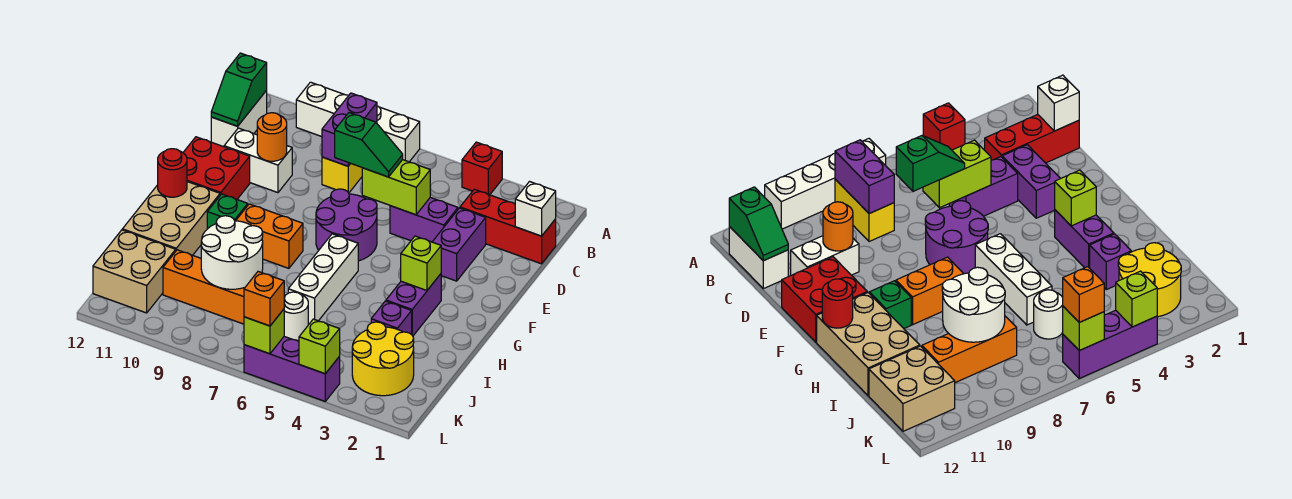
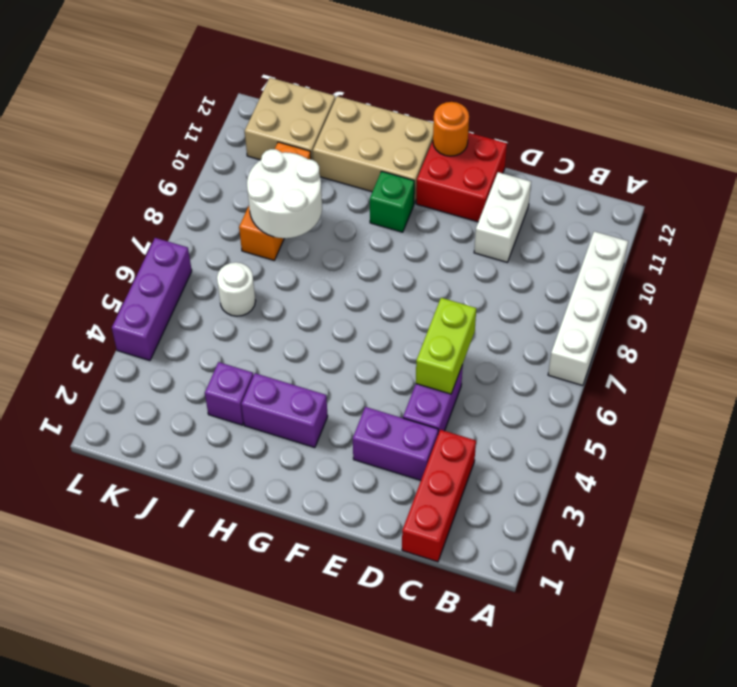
orange 1x1 round brick [433,102,469,156] -> orange 1x1 round brick moved to [257,113,287,161]
none -> red 1x1 brick [462,142,502,195]
none -> yellow 1x2 brick [322,157,362,193]
none -> white 1x2 brick [211,91,267,147]
none -> purple 2x2 round brick [316,189,377,261]

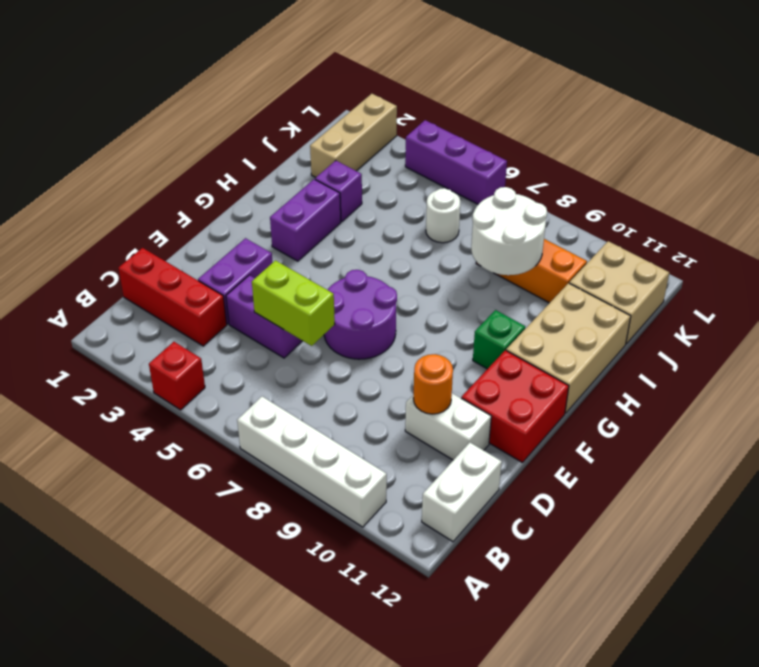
tan 1x3 brick [310,94,397,178] -> yellow 2x2 round brick [352,322,414,396]
none -> yellow 1x2 brick [322,157,362,193]
none -> white 1x3 brick [288,234,358,324]
none -> orange 1x2 brick [236,204,303,268]
none -> purple 1x2 brick [322,93,377,166]

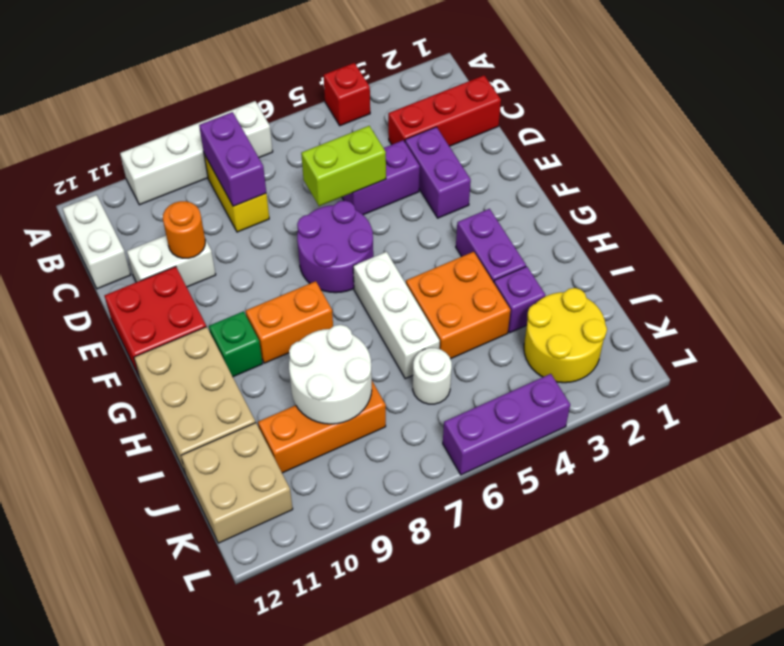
orange 2x2 brick [406,252,511,359] -> none
none -> green 1x2 slope [211,53,267,126]
none -> white 1x1 brick [515,182,556,236]
none -> lime 1x1 brick [401,236,441,290]
none -> red 1x1 round brick [158,149,187,197]

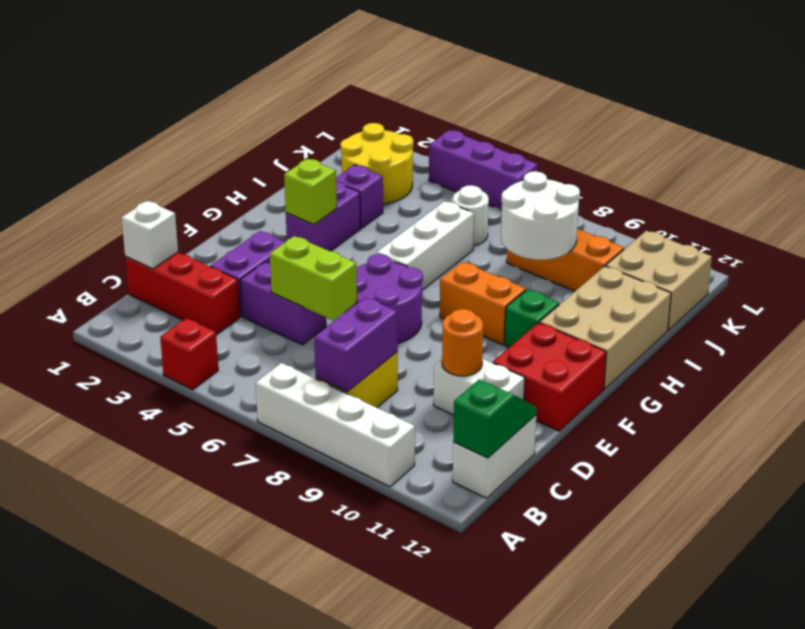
none -> red 1x1 round brick [158,149,187,197]
none -> lime 1x1 brick [299,319,340,374]
none -> lime 1x1 brick [244,309,284,354]
none -> green 1x2 slope [335,113,403,177]

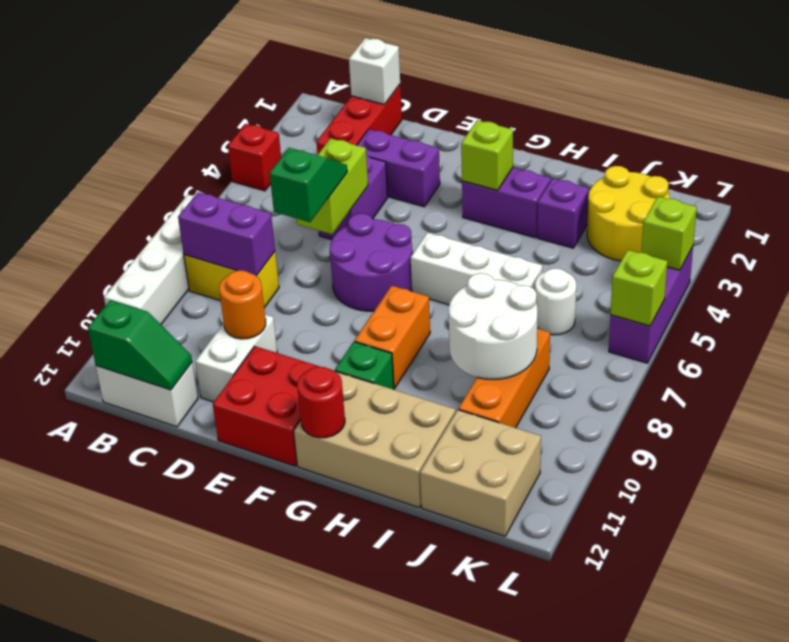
none -> orange 1x1 brick [244,272,284,326]

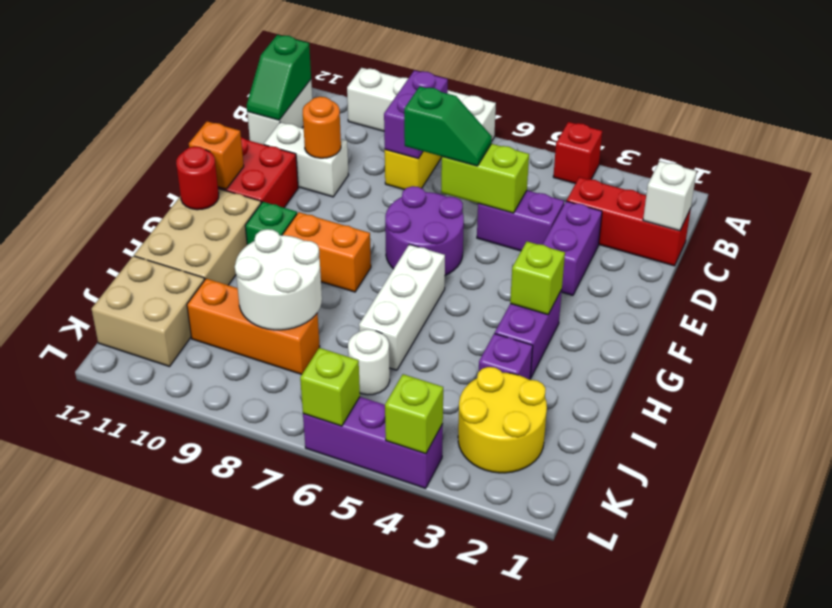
orange 1x1 brick [189,121,244,189] -> orange 1x1 brick moved to [244,272,284,326]

